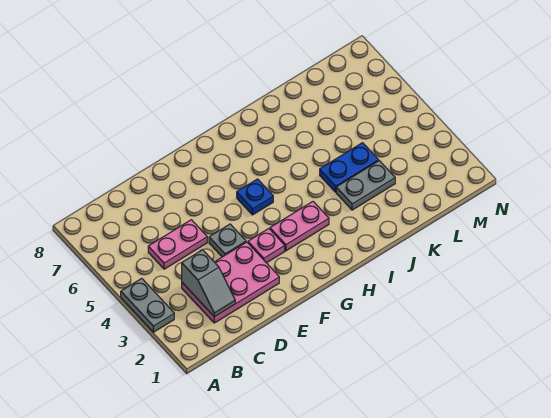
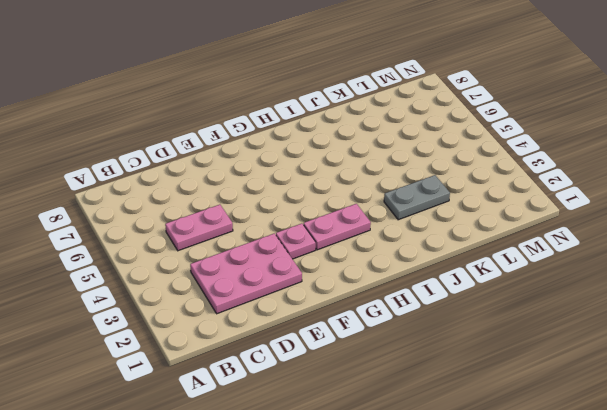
none -> grey 1x2 plate [121,278,174,332]
none -> grey 1x1 plate [209,224,246,257]

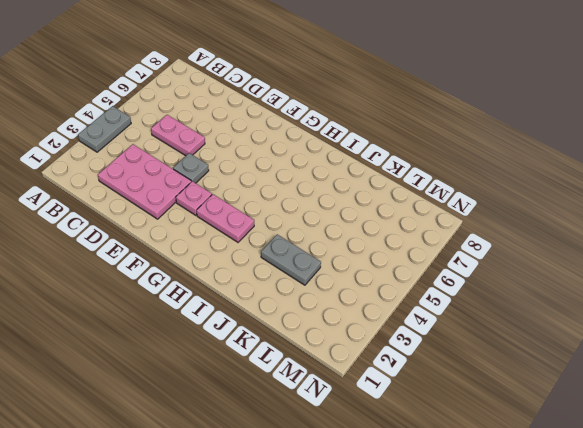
none -> blue 1x1 plate [237,179,273,215]
none -> blue 1x2 plate [320,143,379,192]

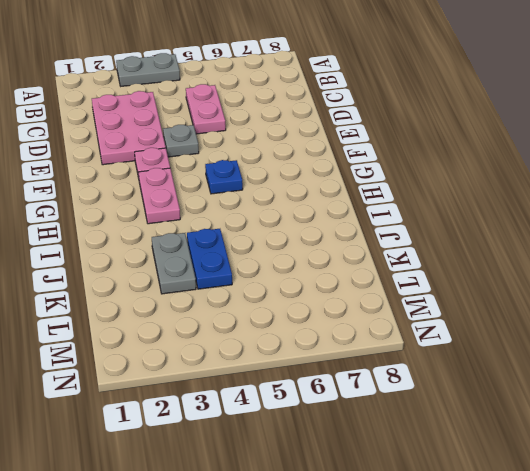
none -> grey 1x2 slope [182,250,235,317]

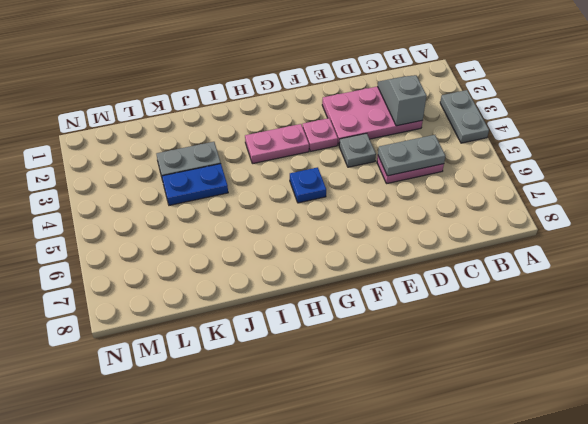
grey 1x2 plate [378,135,445,176] -> none

